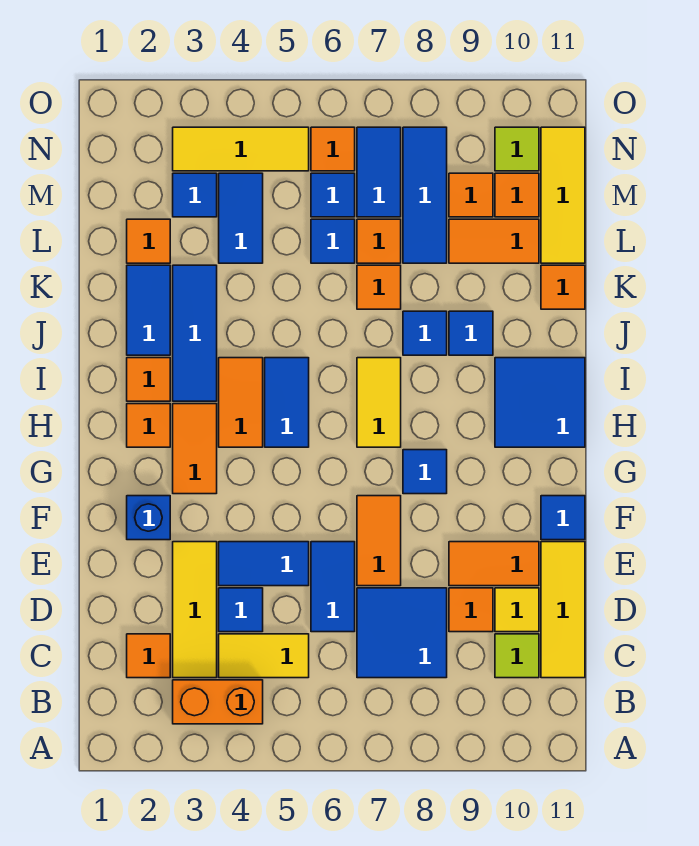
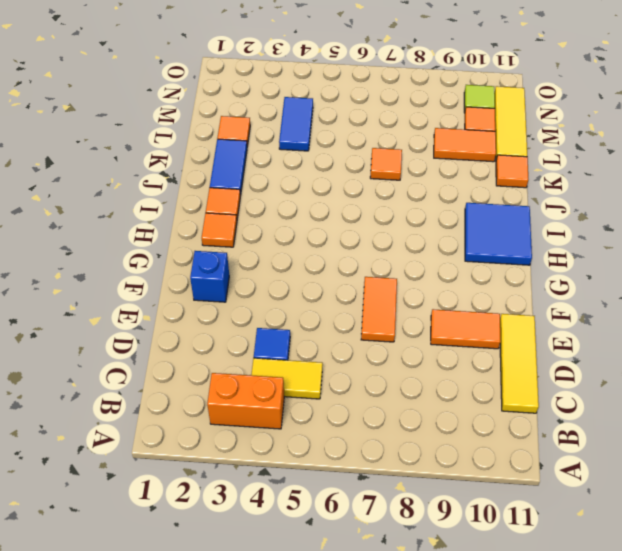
none -> orange 1x1 tile [127,634,170,678]
none -> yellow 1x3 tile [173,542,217,678]
none -> blue 2x2 tile [357,588,447,678]
none -> lime 1x1 tile [495,634,539,678]

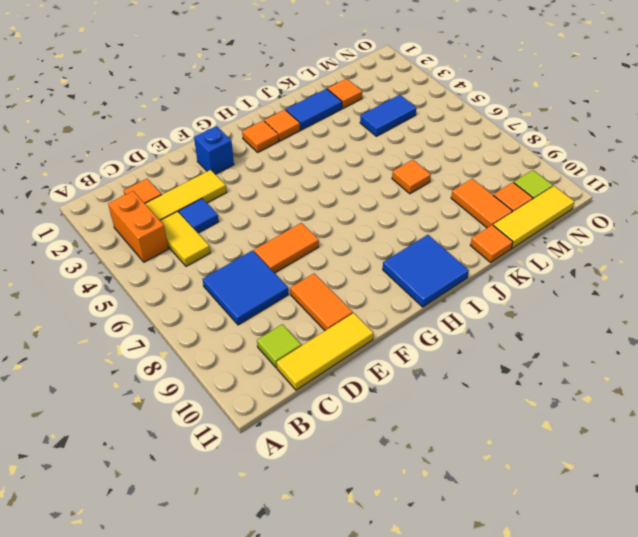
none -> blue 1x2 tile [311,542,355,632]
none -> orange 1x1 tile [449,588,493,632]
none -> yellow 1x1 tile [495,588,539,632]
none -> blue 1x2 tile [219,542,309,586]

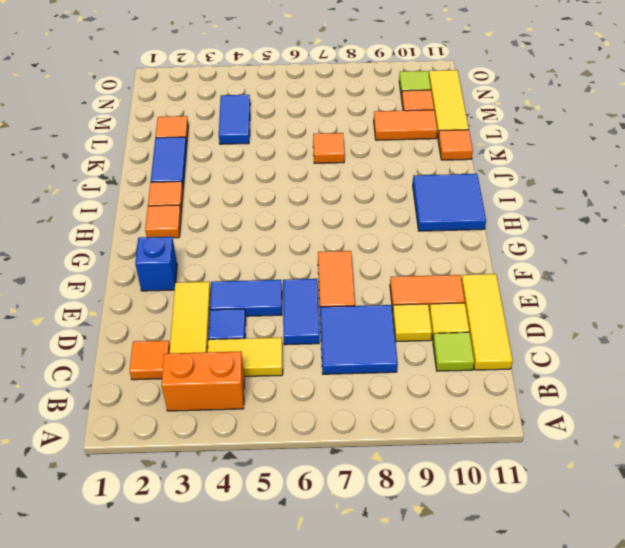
yellow 1x1 tile [393,304,432,342] -> orange 1x1 tile [449,588,493,632]
none -> blue 1x1 tile [541,496,585,540]
none -> orange 1x2 tile [173,404,217,494]
none -> blue 1x1 tile [403,450,447,494]
none -> orange 1x2 tile [219,358,263,447]

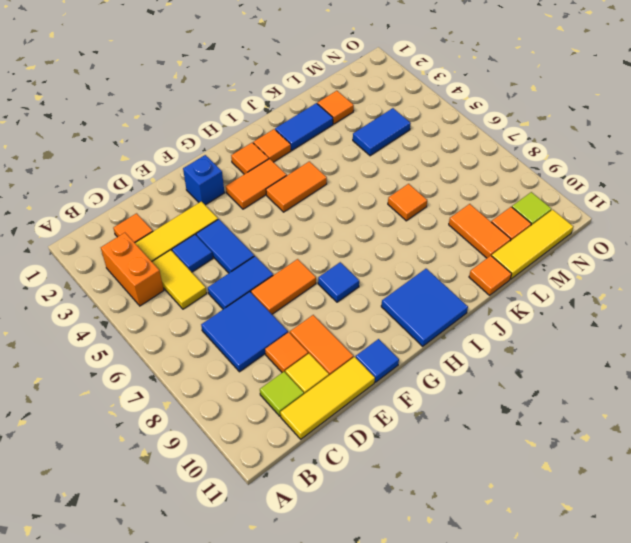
none -> blue 1x2 tile [265,358,309,447]
none -> yellow 1x2 tile [357,358,401,447]
none -> blue 1x3 tile [173,265,217,401]
none -> blue 1x1 tile [403,311,447,355]

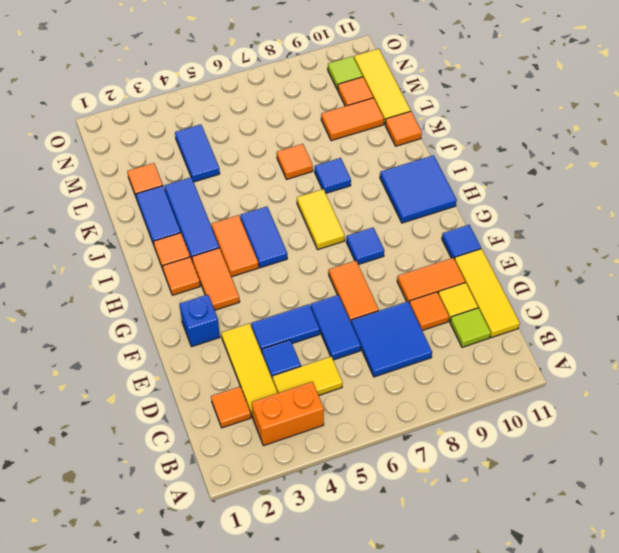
none -> blue 1x1 tile [449,311,493,355]
none -> blue 1x1 tile [311,219,355,263]
none -> orange 1x1 tile [357,219,401,263]
none -> blue 1x3 tile [403,127,447,263]

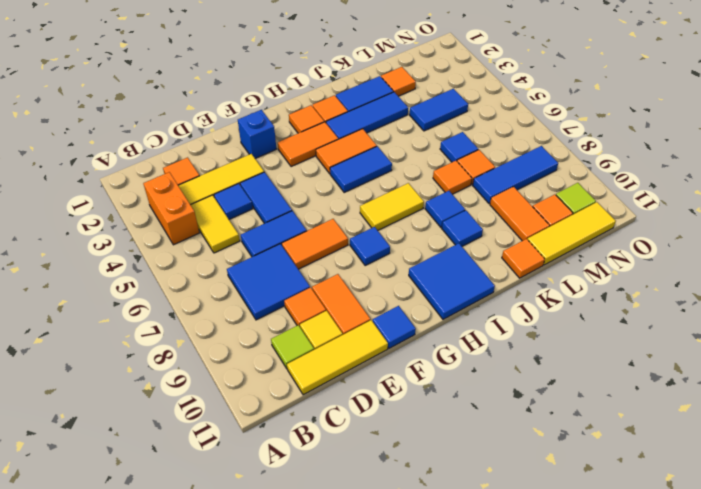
none -> blue 1x1 tile [173,173,217,217]
none -> blue 1x1 tile [311,173,355,217]
none -> blue 1x2 tile [357,127,401,217]
none -> orange 1x1 tile [449,173,493,217]

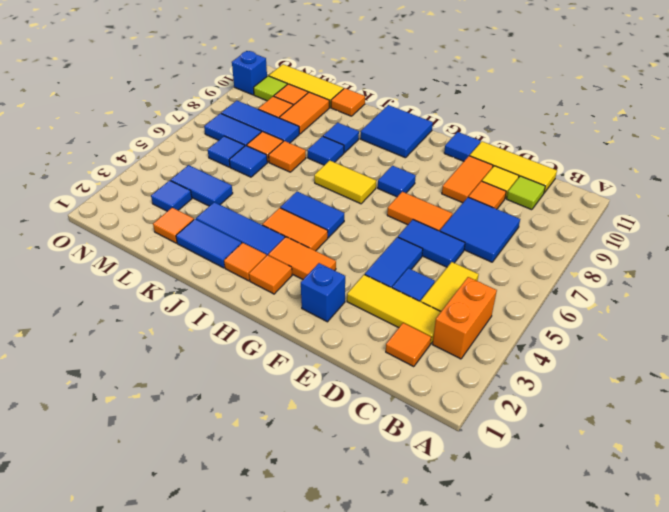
blue 1x1 brick [232,51,267,95] -> none
none -> yellow 1x3 tile [173,127,309,171]
none -> orange 1x1 tile [311,127,355,171]

